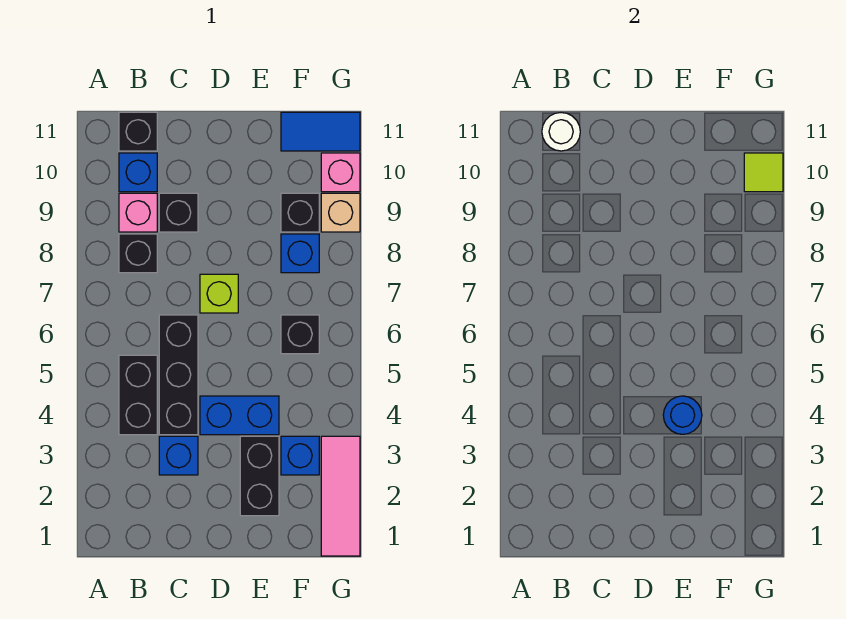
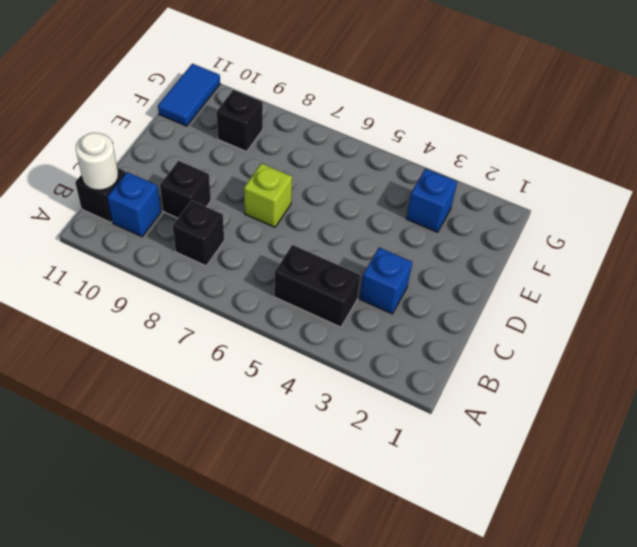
none -> pink 1x1 brick [119,193,157,232]
none -> black 1x3 brick [159,315,198,435]
none -> blue 1x2 brick [200,396,279,435]

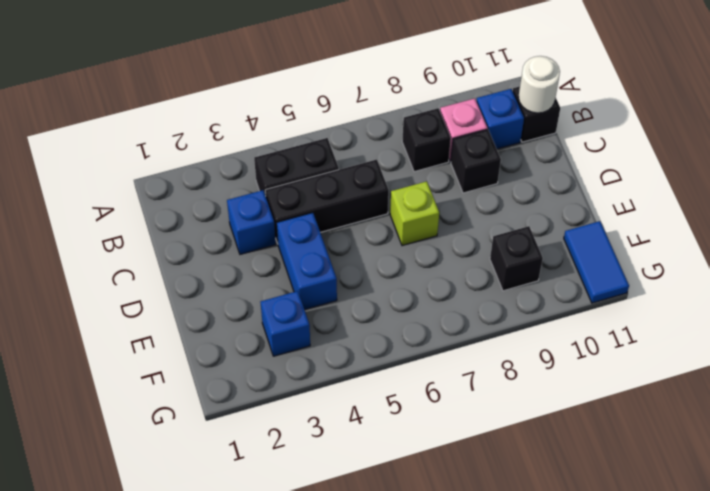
none -> black 1x2 brick [240,436,279,516]
none -> black 1x1 brick [281,315,319,354]
none -> blue 1x1 brick [281,234,319,273]

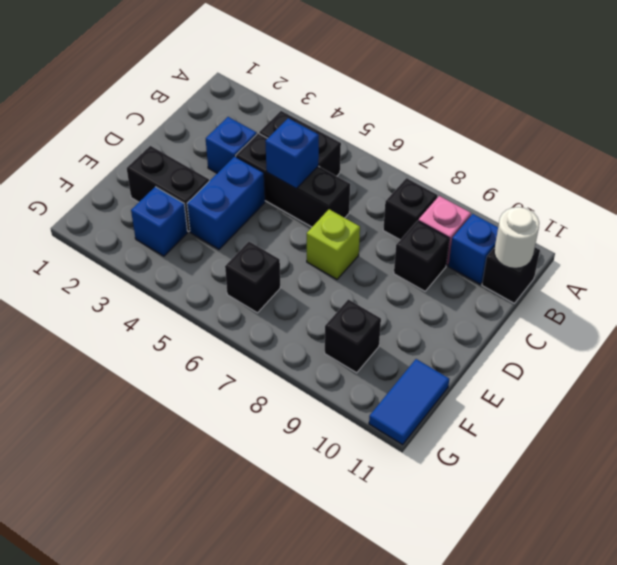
blue 1x1 brick [265,118,319,188] -> blue 1x1 brick moved to [281,234,319,273]
none -> pink 1x3 tile [321,436,360,556]
none -> tan 1x1 brick [321,193,360,232]
none -> pink 1x1 brick [321,153,360,192]

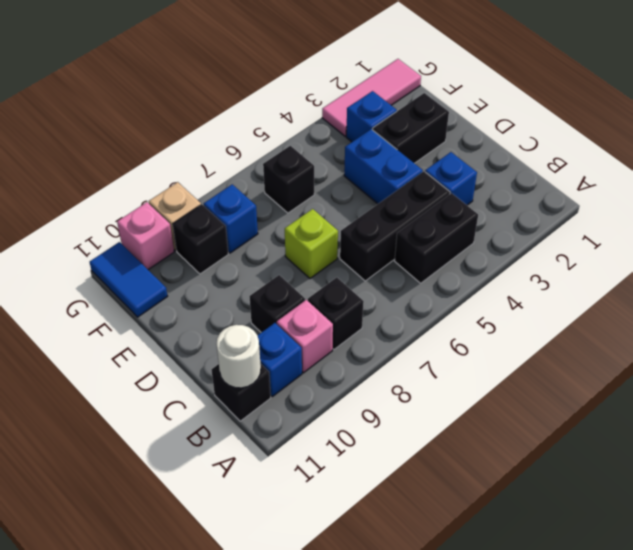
none -> blue 1x1 round brick [663,396,702,434]
none -> lime 1x1 tile [744,153,783,192]

